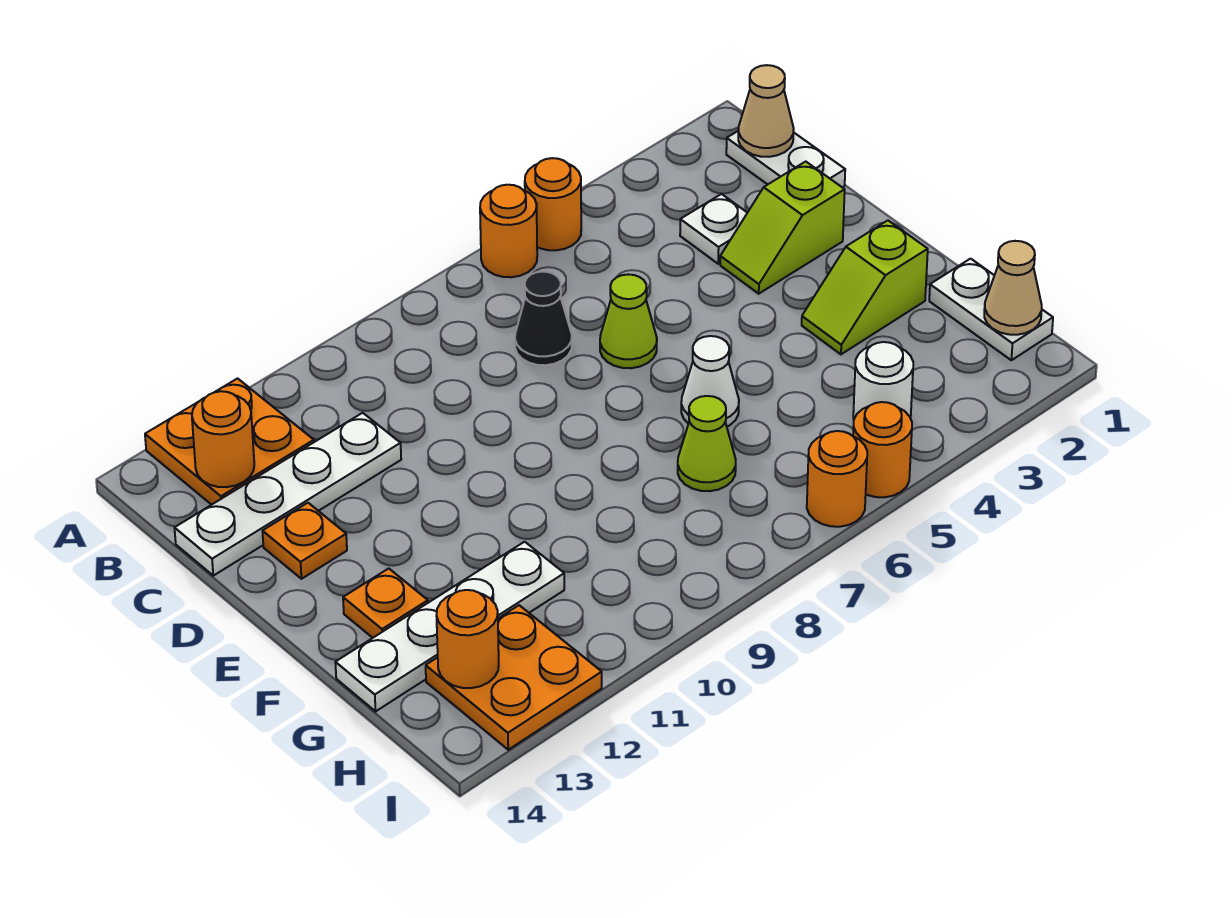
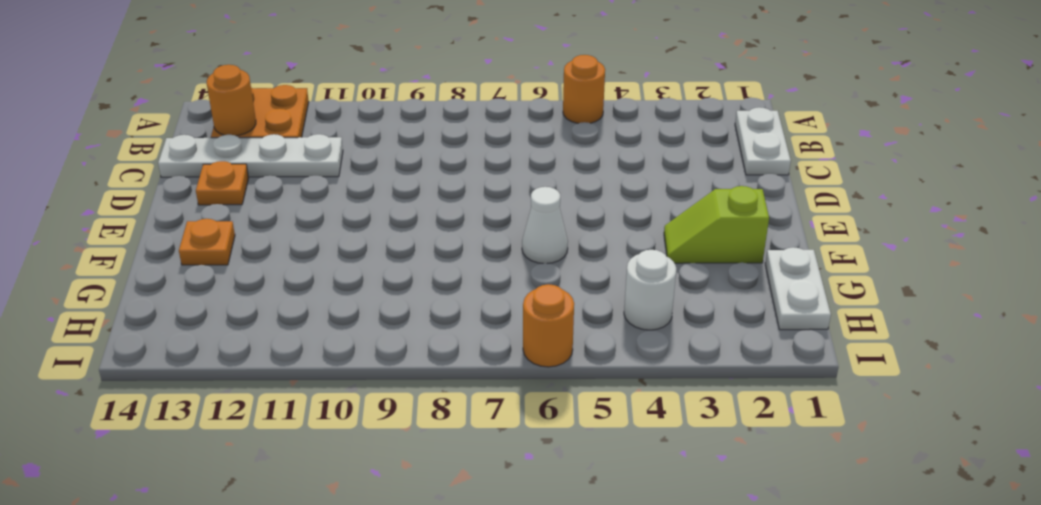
none -> orange 1x1 round brick [480,185,537,277]
none -> white 1x1 plate [680,194,747,264]
none -> black 1x1 cone [515,272,572,365]

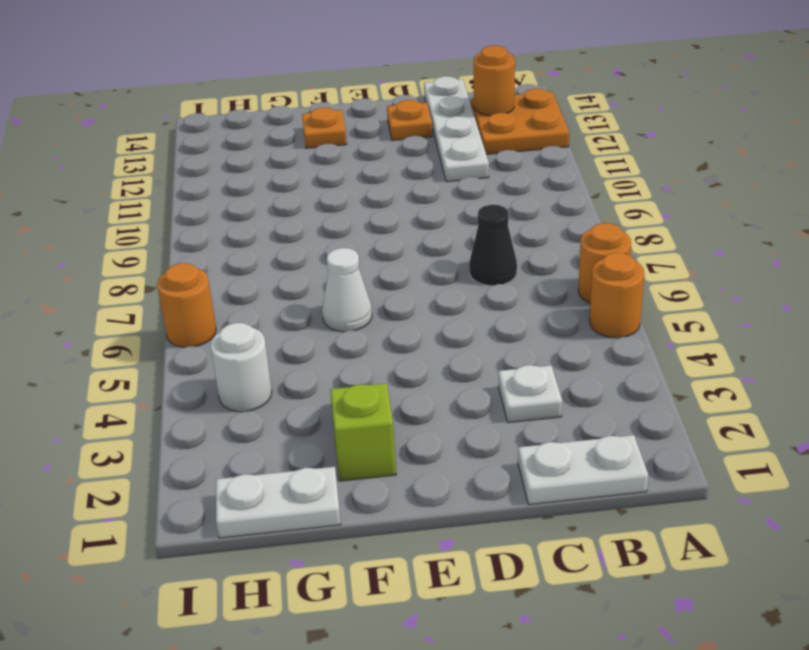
none -> lime 1x2 slope [720,162,845,294]
none -> lime 1x1 cone [600,274,657,368]
none -> lime 1x1 cone [678,396,736,491]

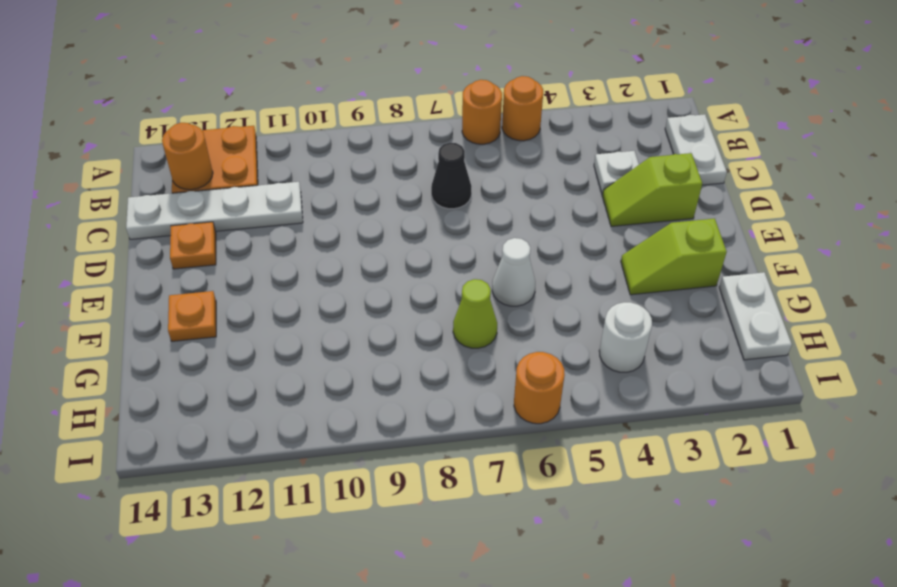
none -> lime 1x1 cone [600,274,657,368]
none -> white 1x4 plate [335,542,564,711]
none -> orange 2x2 plate [426,605,602,750]

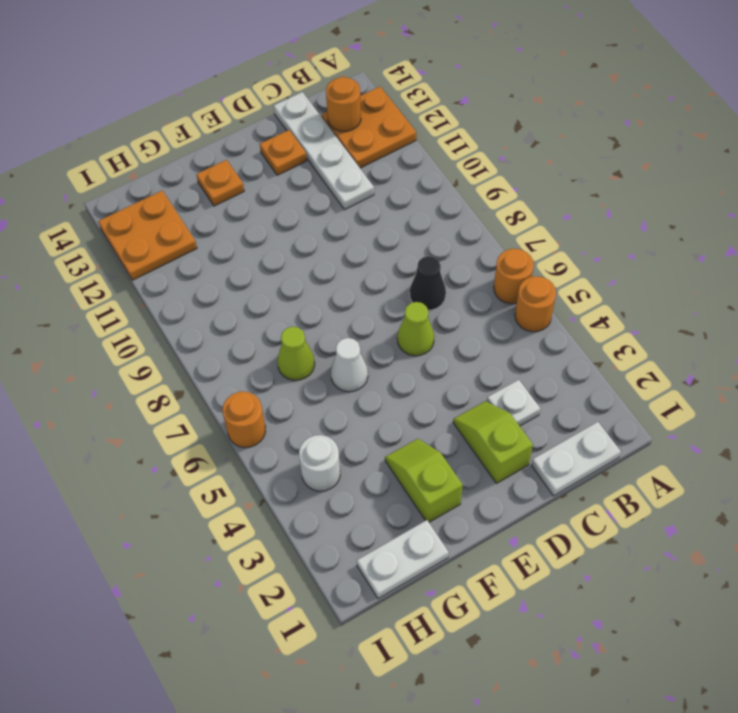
none -> white 1x4 plate [335,542,564,711]
none -> orange 1x1 round brick [853,402,912,497]
none -> tan 1x1 cone [738,65,794,157]

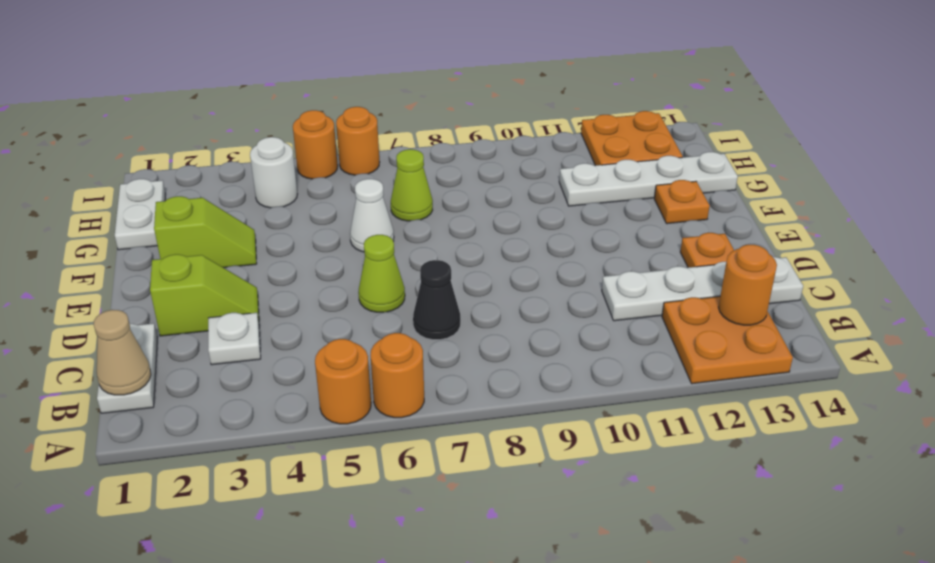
none -> tan 1x1 cone [984,241,1042,335]
none -> orange 1x1 round brick [436,590,499,688]

